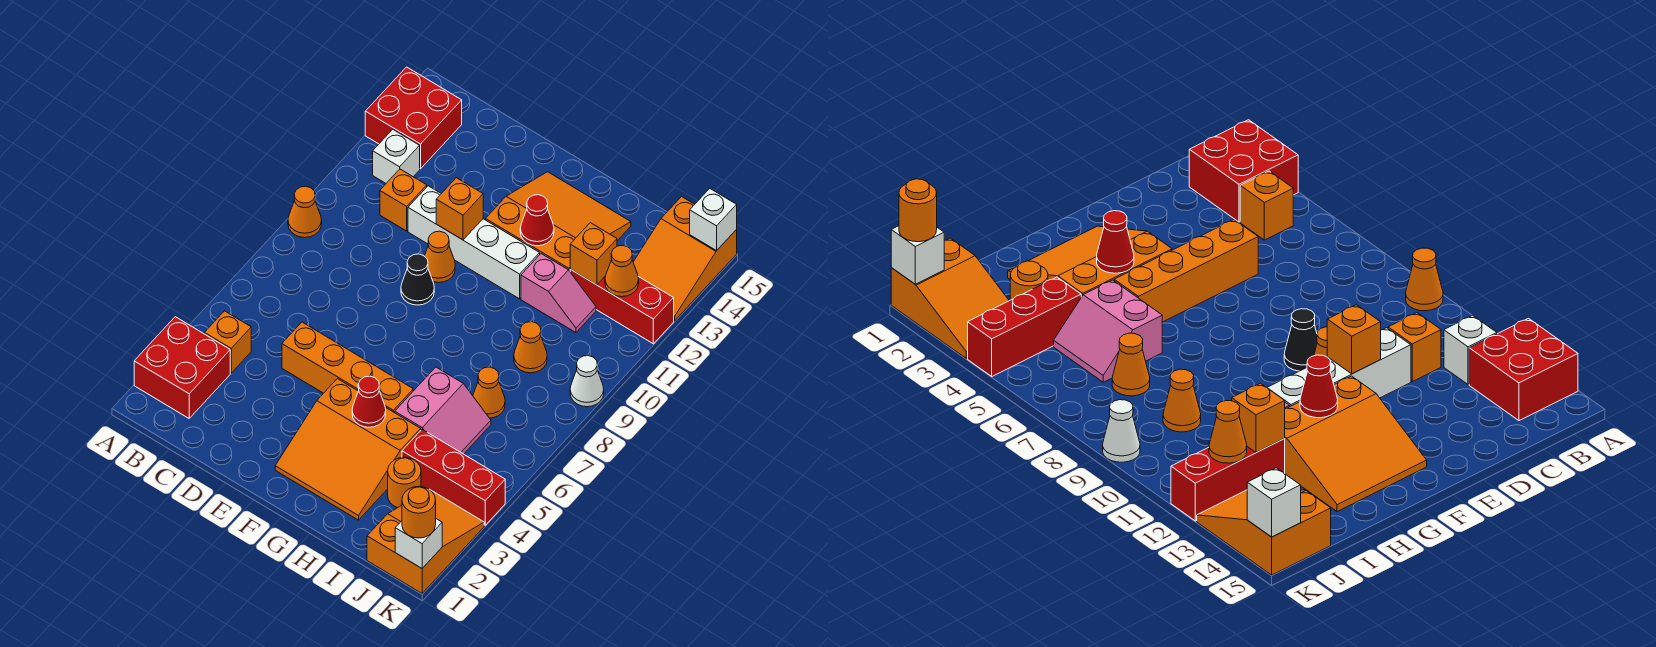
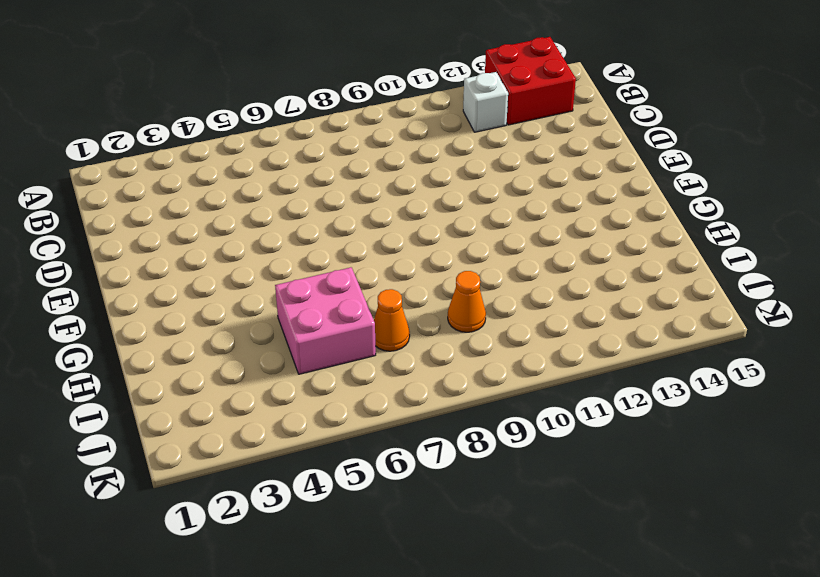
pink 2x2 brick [275,267,376,374] -> pink 2x2 slope [395,367,491,454]
none -> red 2x2 brick [134,317,230,418]
none -> orange 1x1 cone [288,186,322,238]
none -> orange 1x1 brick [204,311,251,373]
none -> orange 1x1 brick [380,169,427,231]

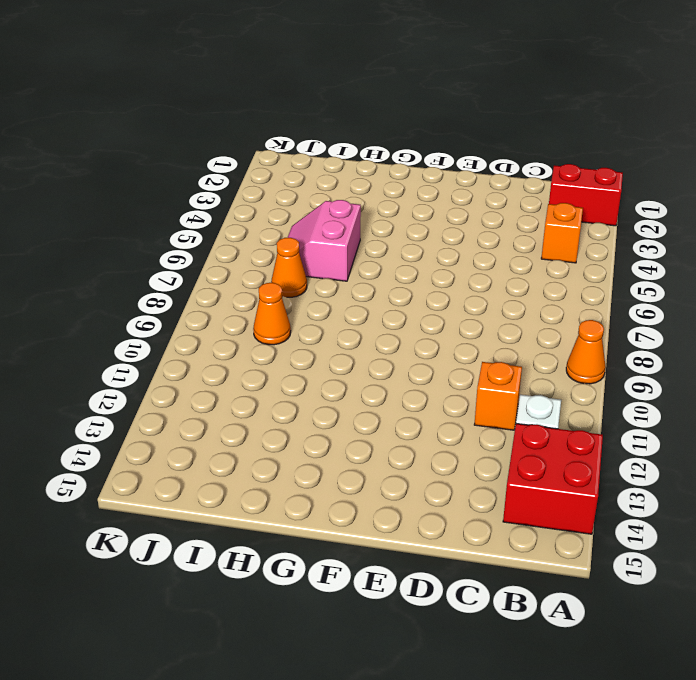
red 1x2 brick [549,164,623,226] -> red 2x2 brick [134,317,230,418]
none -> orange 1x4 brick [282,322,413,413]
none -> white 1x4 brick [408,186,540,299]
none -> black 1x1 cone [401,254,434,305]
none -> orange 1x1 cone [425,231,455,282]

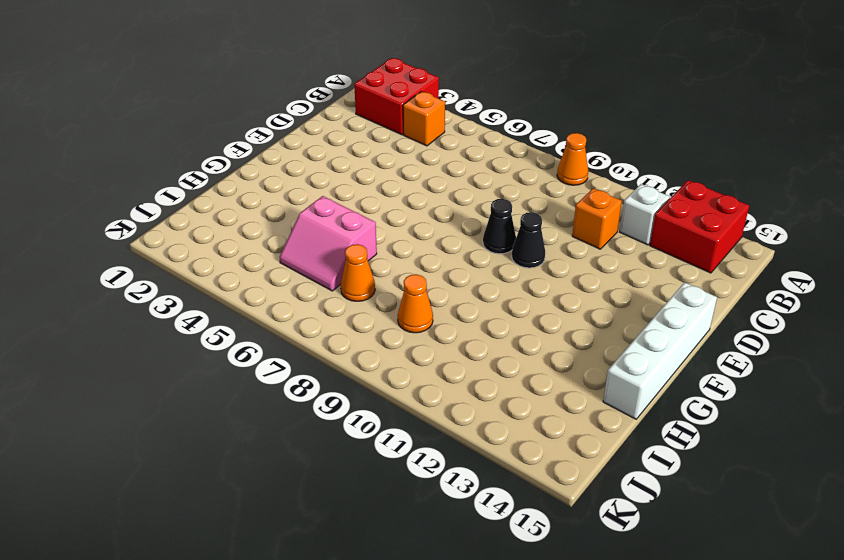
black 1x1 cone [512,212,545,268] -> orange 1x1 cone [425,231,455,282]
white 1x4 brick [603,282,717,419] -> white 1x4 brick moved to [408,186,540,299]
none -> orange 1x4 brick [282,322,413,413]
none -> orange 3x3 slope [275,379,421,520]
none -> orange 3x3 slope [486,172,631,271]
none -> pink 1x2 slope [521,254,596,333]

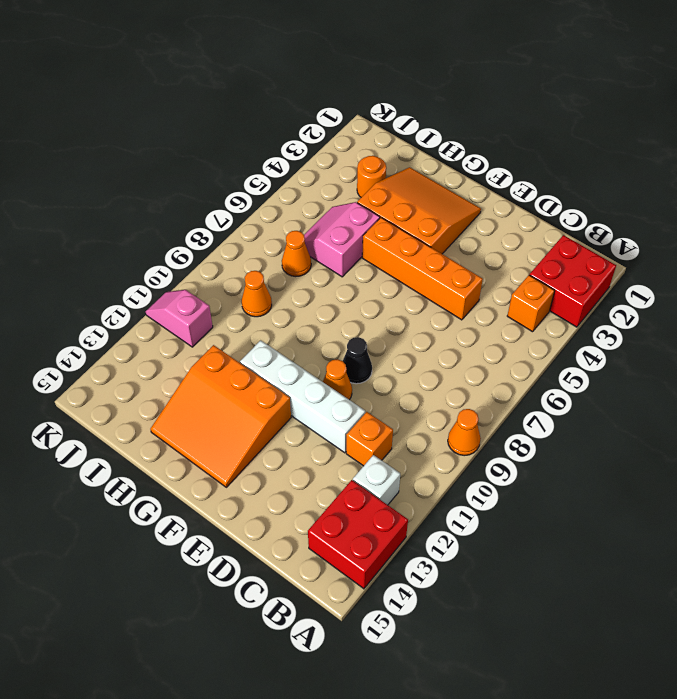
pink 1x2 slope [146,290,213,347] -> pink 1x2 slope moved to [521,254,596,333]
none -> red 1x3 brick [402,430,505,525]
none -> red 1x3 brick [570,269,674,344]
none -> orange 2x3 slope [367,489,484,593]
none -> orange 2x3 slope [633,197,737,321]

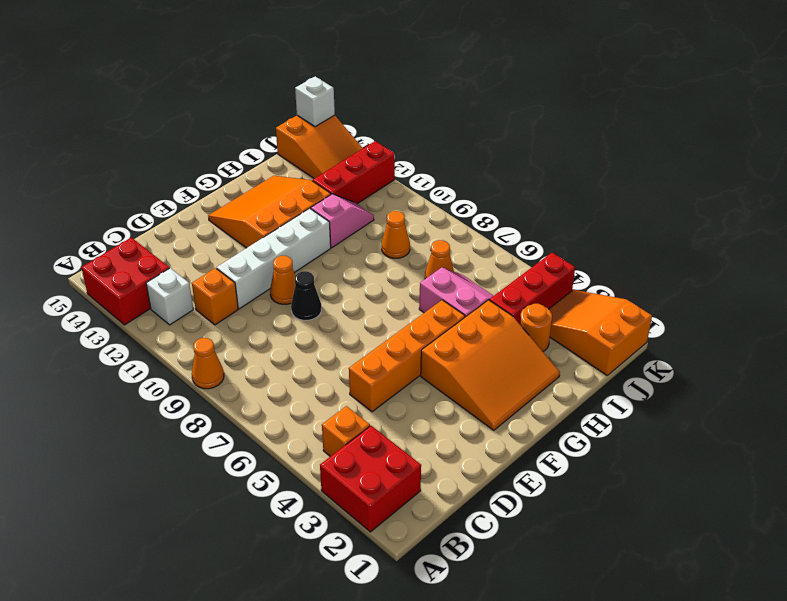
none -> white 1x1 cone [570,356,604,407]
none -> orange 1x1 brick [436,178,483,240]
none -> red 1x1 cone [352,376,386,427]
none -> red 1x1 cone [520,195,554,246]

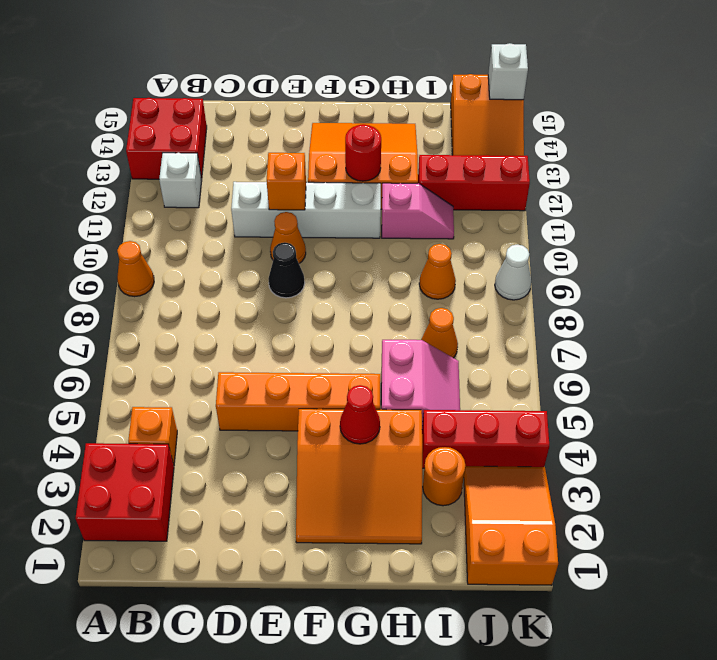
red 1x1 round brick [345,124,381,181] -> red 1x1 cone [520,195,554,246]
none -> orange 1x1 brick [380,169,427,231]
none -> orange 1x1 brick [570,223,617,285]
none -> orange 1x1 cone [605,246,639,297]
none -> white 1x1 brick [395,519,442,568]

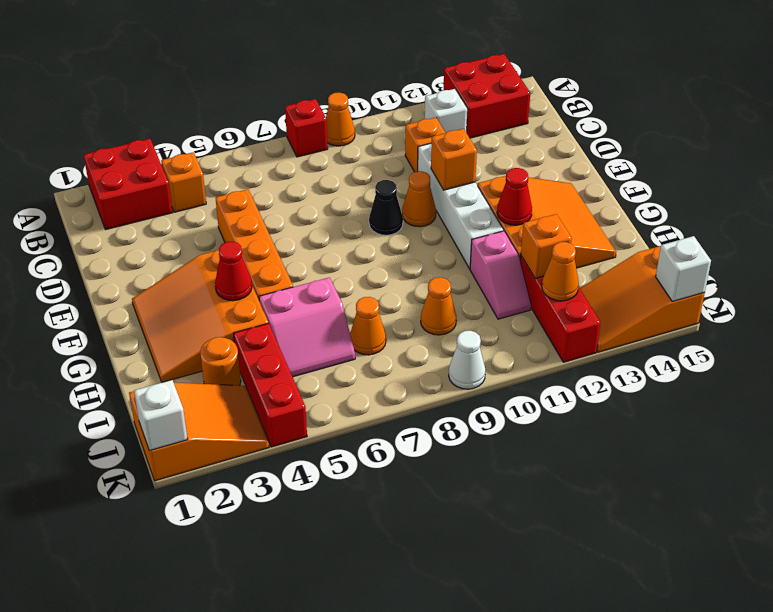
red 1x1 brick [285,99,328,157] -> none
none -> orange 1x1 round brick [402,486,436,538]

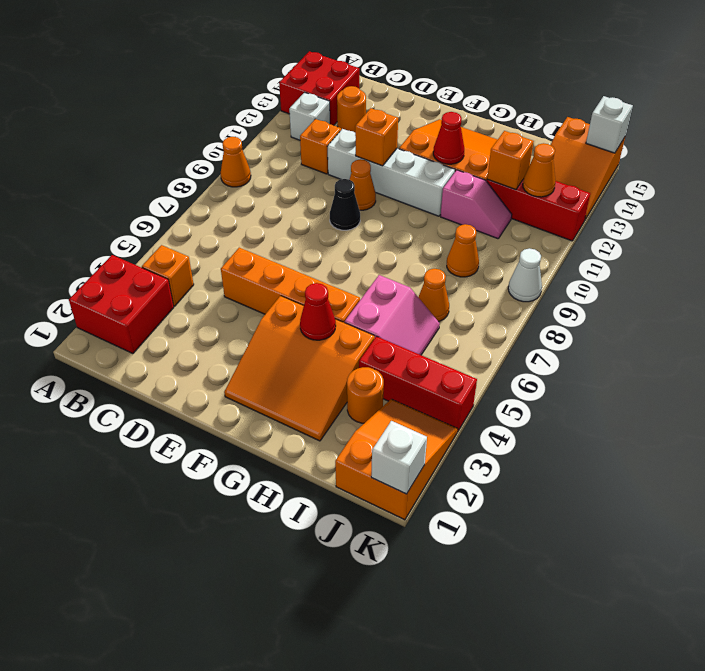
orange 1x1 round brick [337,86,366,132] -> orange 1x1 round brick moved to [402,486,436,538]

